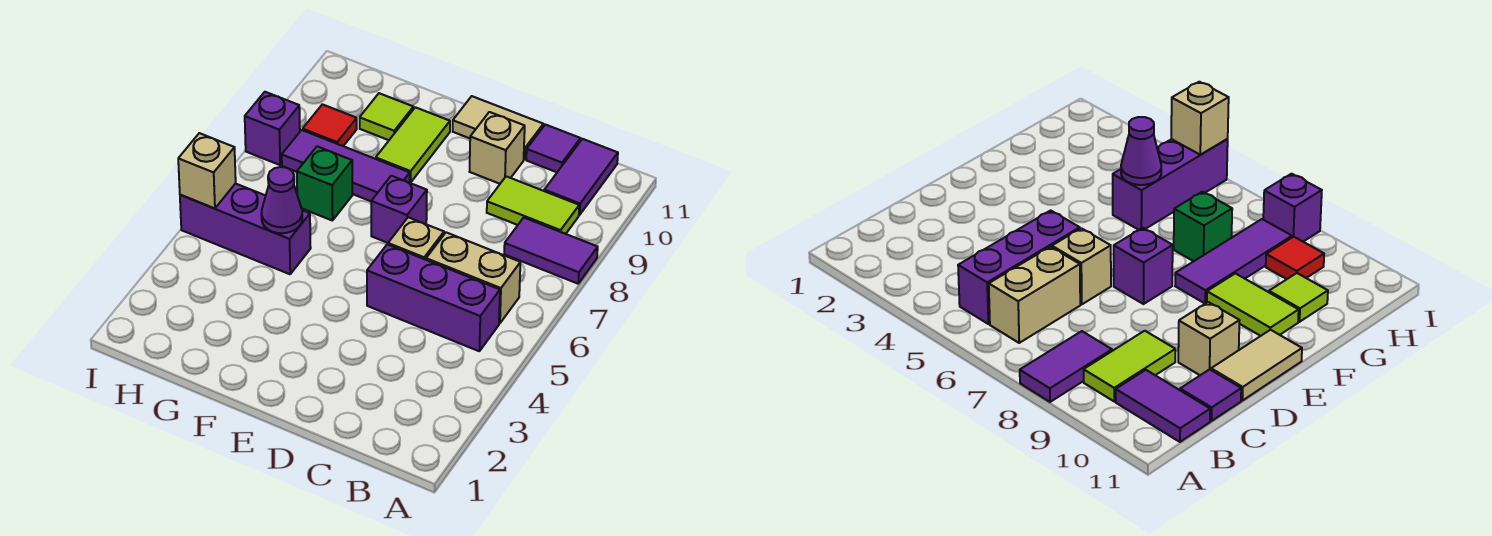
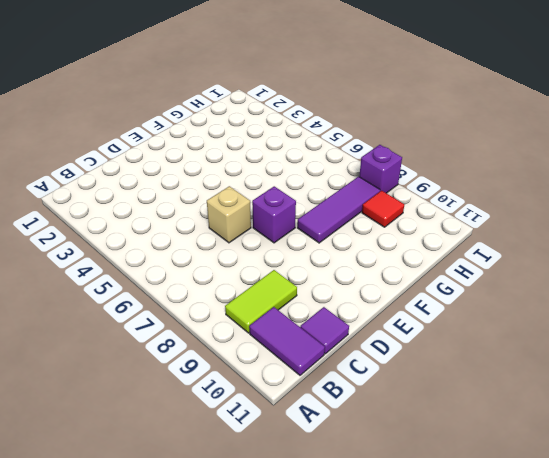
none -> purple 1x2 tile [504,218,598,284]
none -> purple 1x3 brick [367,244,500,351]
none -> tan 1x2 brick [426,232,520,323]

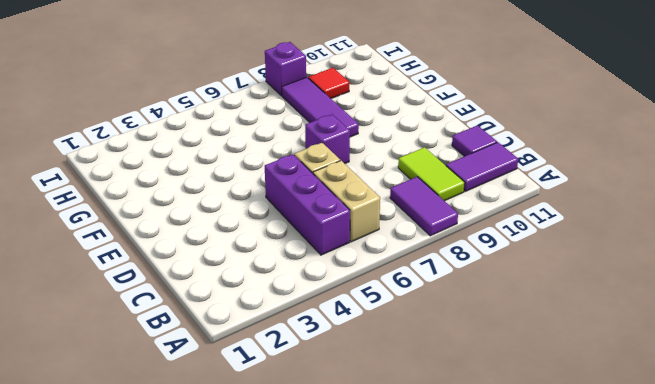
none -> tan 1x1 brick [470,112,525,184]
none -> tan 1x2 tile [453,96,543,159]
none -> lime 1x2 tile [376,107,450,183]

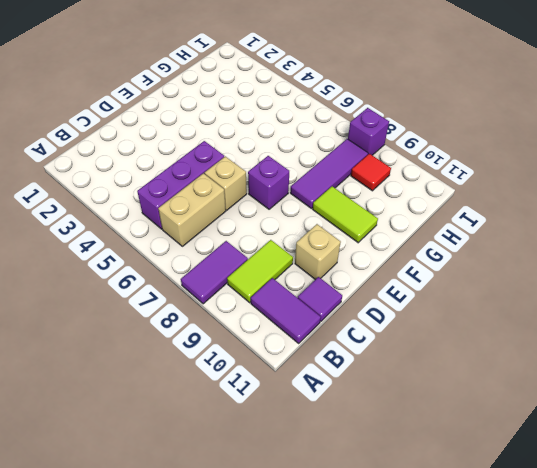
none -> tan 1x2 tile [453,96,543,159]
none -> purple 1x3 brick [180,183,311,274]
none -> green 1x1 brick [297,146,352,221]

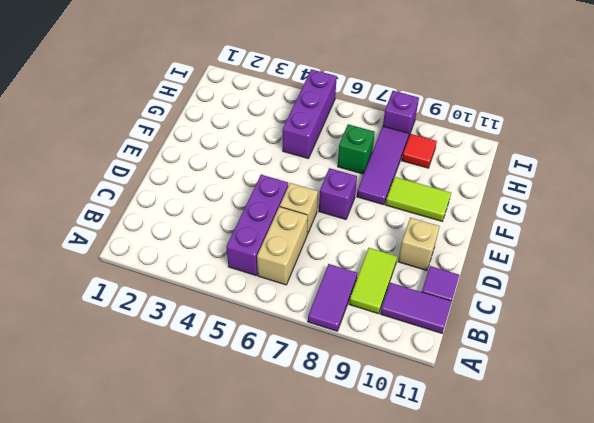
none -> tan 1x2 tile [453,96,543,159]
none -> lime 1x1 tile [360,93,413,140]
none -> purple 1x1 cone [261,167,302,233]

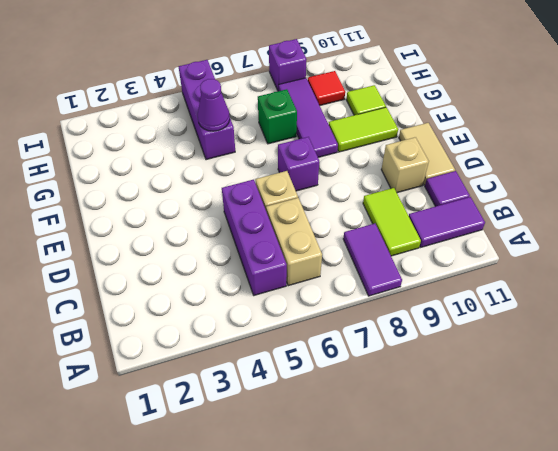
none -> tan 1x1 brick [178,133,236,209]

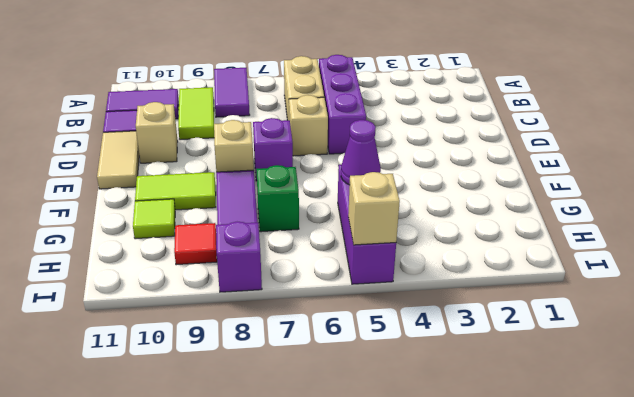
tan 1x1 brick [214,120,254,172] -> none

